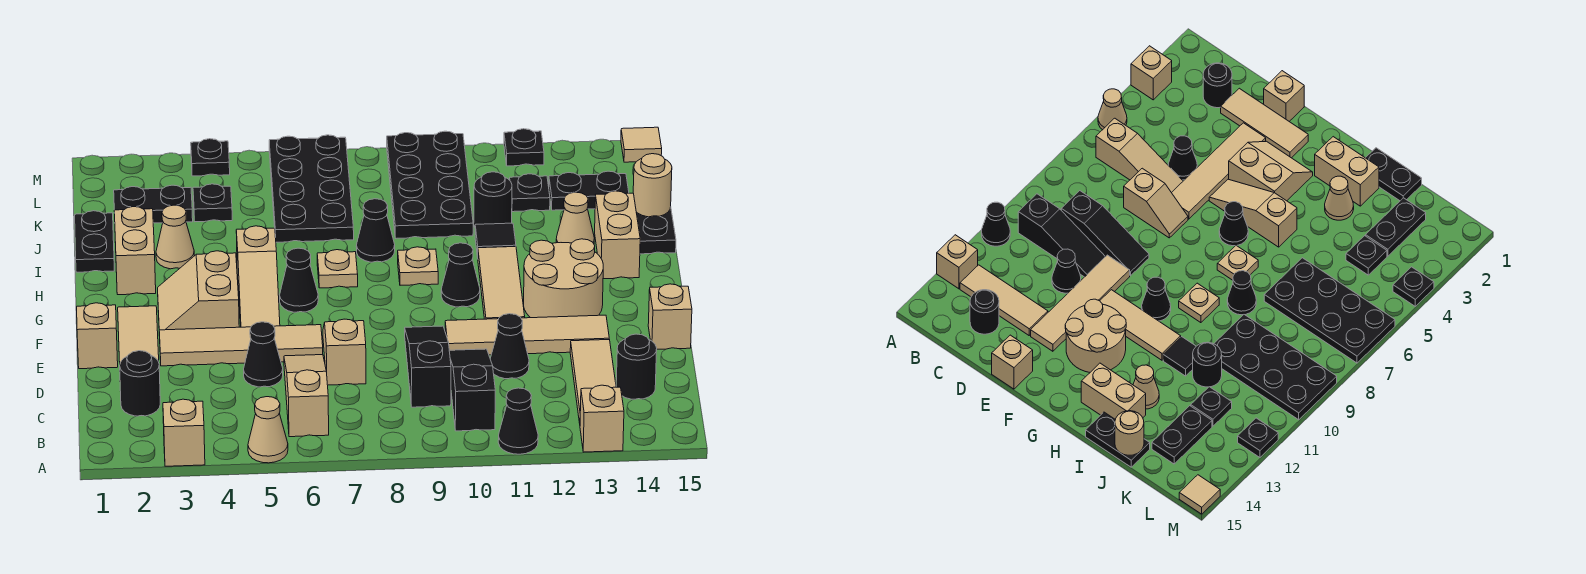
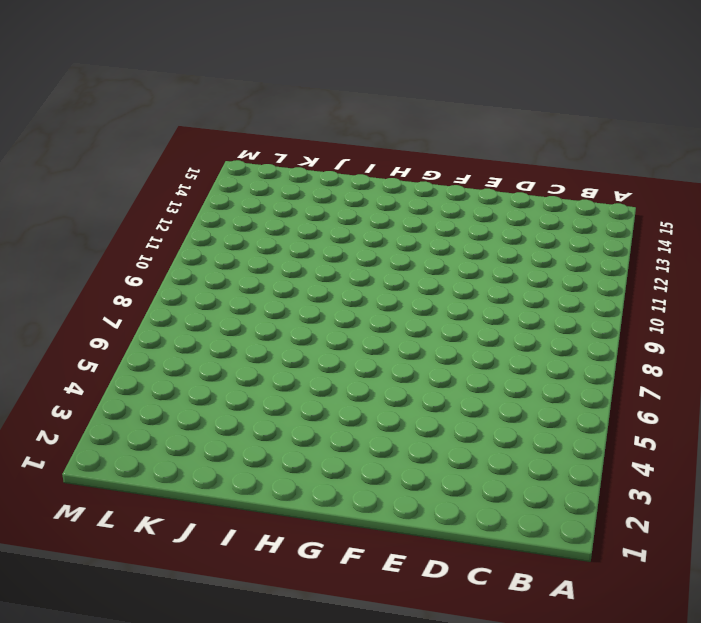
none -> tan 1x1 brick [163,399,205,466]
none -> tan 1x1 cone [248,397,288,463]
none -> black 1x1 cone [498,388,538,454]
none -> tan 1x1 brick [580,385,624,452]

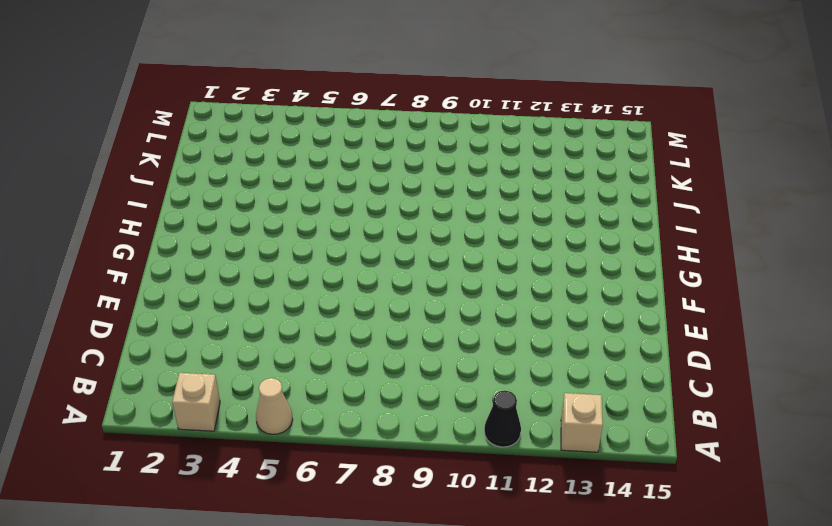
none -> tan 1x3 slope [284,355,329,437]
none -> black 1x3 slope [449,349,495,431]
none -> tan 1x3 tile [570,340,616,423]
none -> black 1x1 round brick [120,351,160,416]

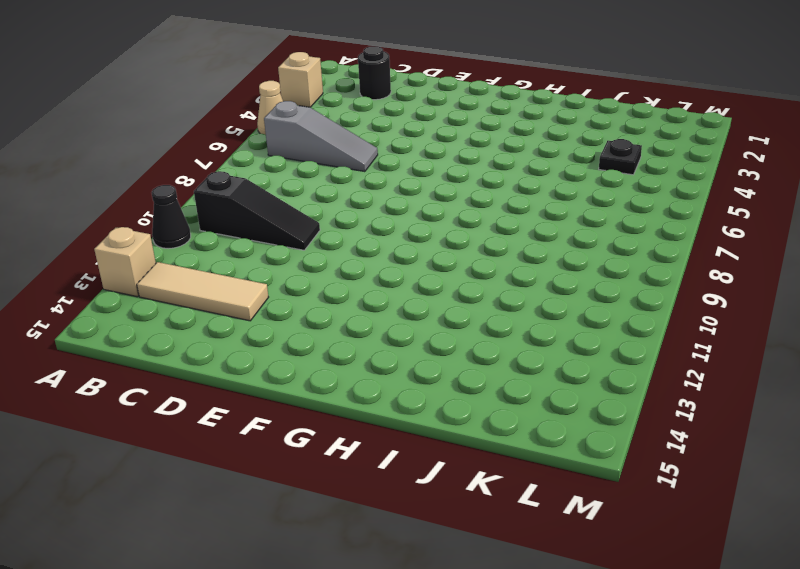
grey 1x3 slope [264,101,378,172] -> tan 1x3 slope [284,355,329,437]
none -> black 1x3 slope [405,326,451,407]
none -> black 1x1 round brick [616,334,657,399]
none -> tan 1x3 tile [118,306,159,362]
none -> black 1x1 cone [244,322,283,387]

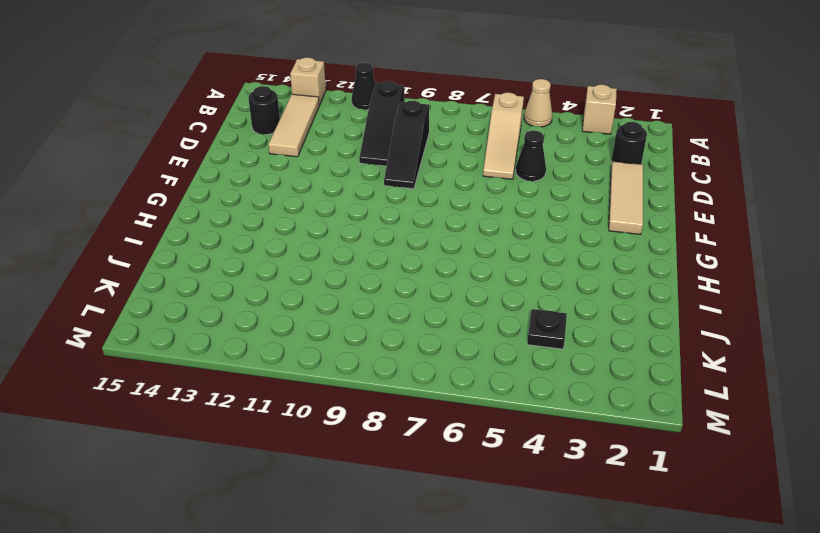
none -> tan 1x2 slope [323,319,366,385]
none -> black 1x1 cone [490,314,529,379]
none -> tan 1x1 brick [77,303,118,369]
none -> tan 1x4 tile [159,325,323,366]

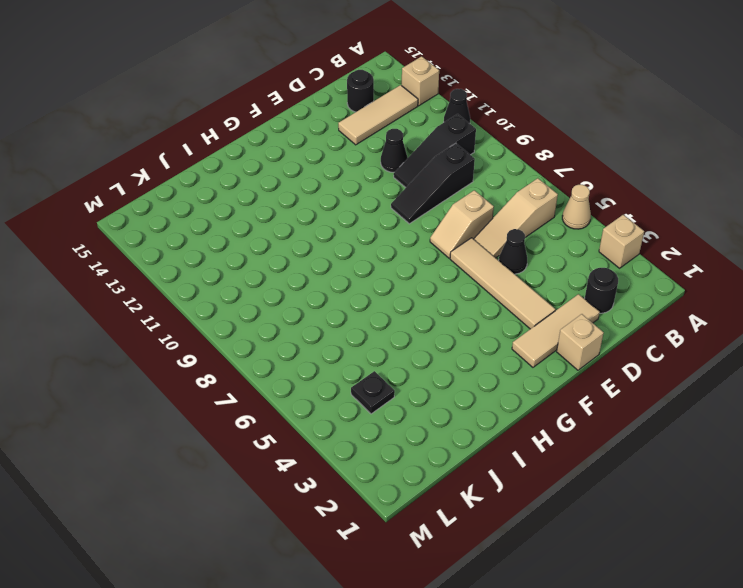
none -> tan 1x4 tile [445,315,609,355]
none -> tan 1x1 brick [648,284,692,349]
none -> tan 2x2 slope [158,251,239,336]
none -> tan 1x3 slope [236,226,280,327]

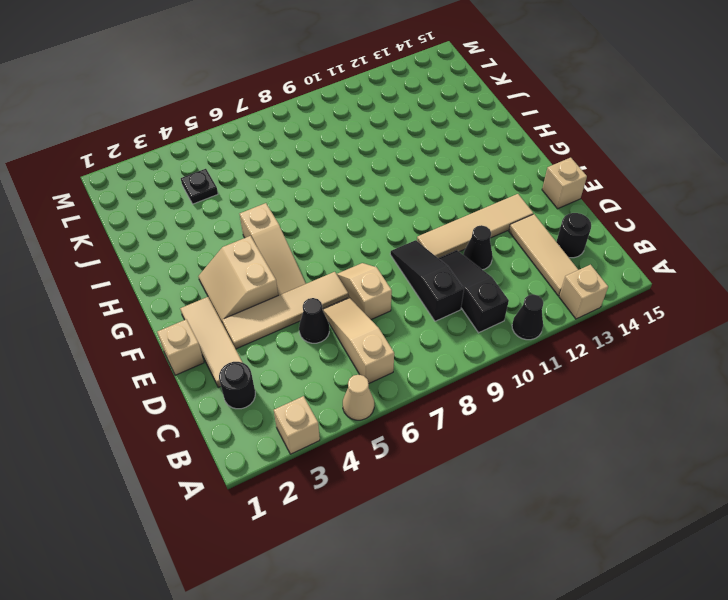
none -> tan 1x3 tile [478,247,525,319]
none -> tan 2x2 round brick [524,239,603,318]
none -> black 1x1 cone [280,248,318,312]
none -> black 1x1 cone [441,243,480,307]

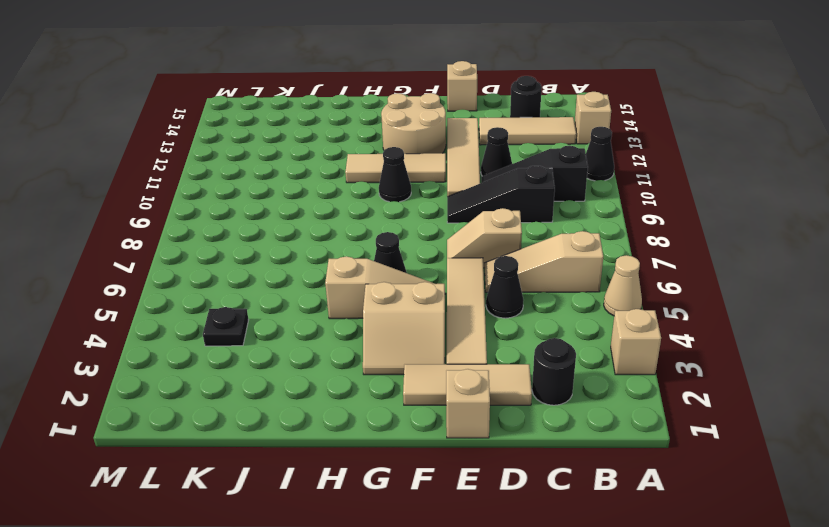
none -> tan 1x2 brick [114,207,156,295]
none -> tan 1x1 plate [317,250,358,288]
none -> tan 1x1 plate [398,247,438,285]
none -> tan 1x2 brick [595,191,640,279]

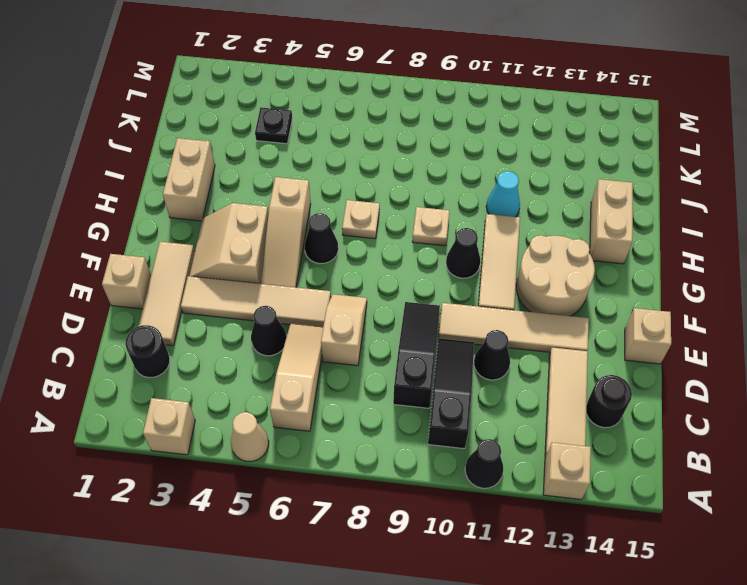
cyan 1x1 cone [486,171,520,217] -> black 1x1 tile [475,223,516,257]
none -> black 1x2 plate [75,211,114,272]
none -> tan 1x1 cone [156,205,194,269]
none -> black 1x1 cone [356,199,395,262]
none -> tan 1x1 cone [556,192,594,244]

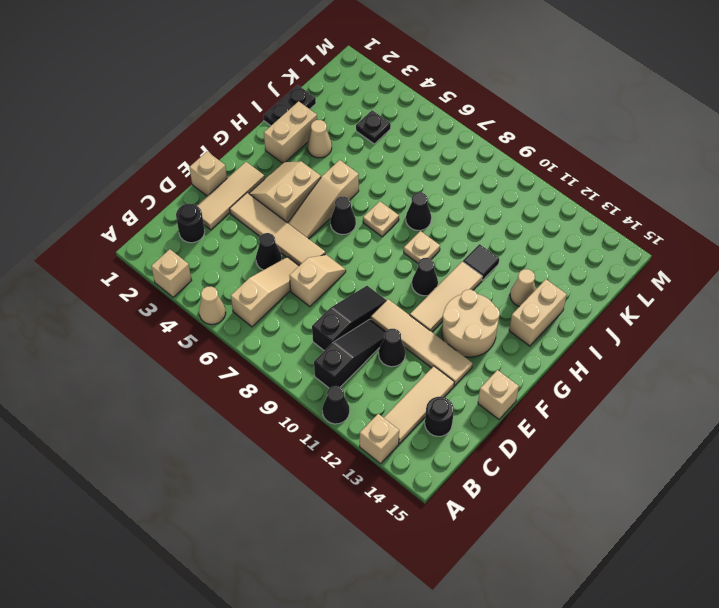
none -> black 1x2 plate [636,207,676,254]
none -> black 2x4 plate [269,135,354,242]
none -> black 2x4 plate [387,131,473,238]
none -> black 1x1 round brick [474,172,512,227]

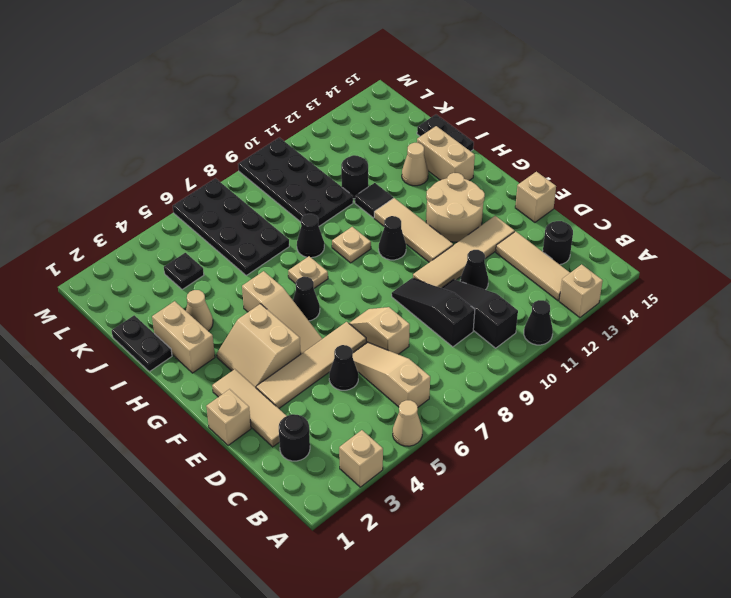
none -> black 1x2 plate [114,185,193,223]
none -> black 1x1 plate [510,174,550,212]
none -> black 1x2 plate [549,171,629,210]
none -> black 1x1 plate [191,139,230,176]

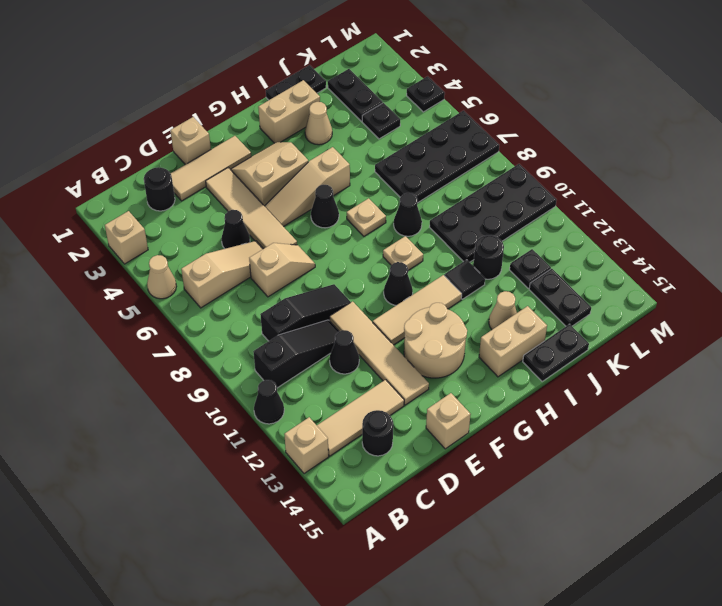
none -> black 1x1 plate [504,129,544,166]
none -> tan 1x1 tile [621,127,662,162]
none -> tan 1x1 round brick [633,154,672,217]

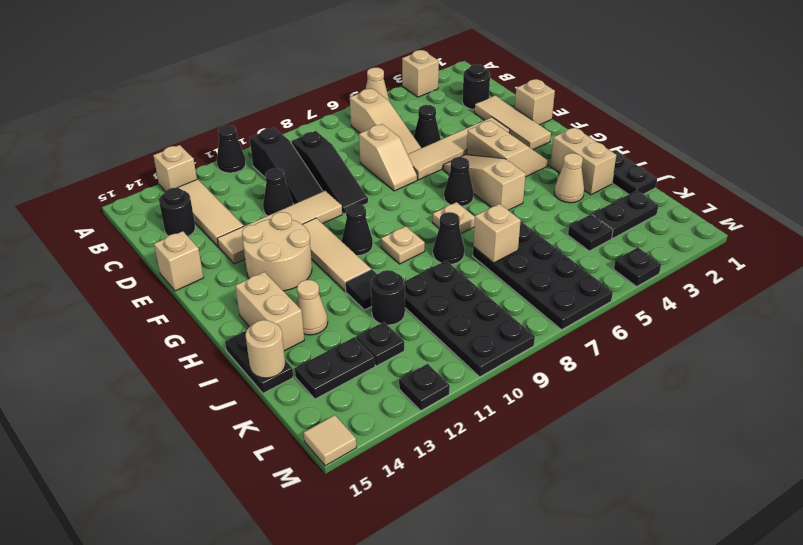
tan 1x1 brick [473,204,521,263] -> none

